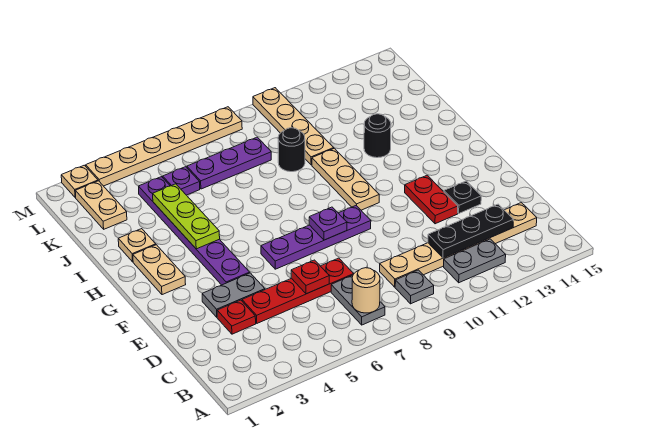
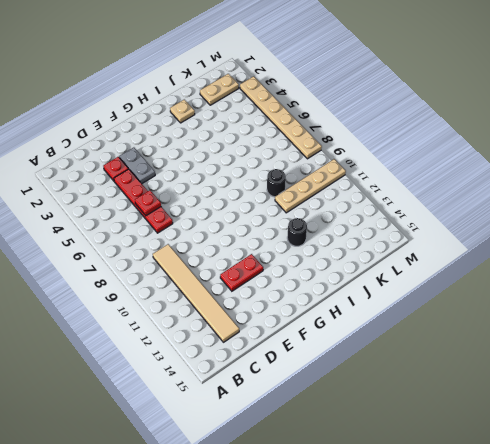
tan 1x6 tile [153,244,239,342] -> tan 1x6 plate [380,203,537,287]
none -> grey 1x2 plate [331,275,385,325]
none -> grey 1x1 plate [395,270,434,304]
none -> grey 1x2 plate [444,239,506,283]

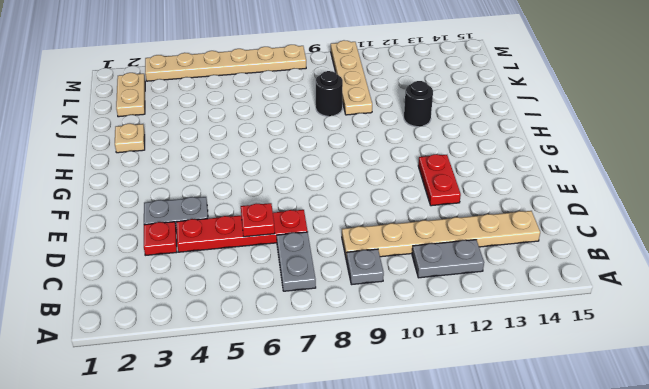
none -> black 1x1 plate [444,181,481,213]
none -> purple 1x6 plate [139,177,250,285]
none -> purple 1x4 plate [261,206,371,269]

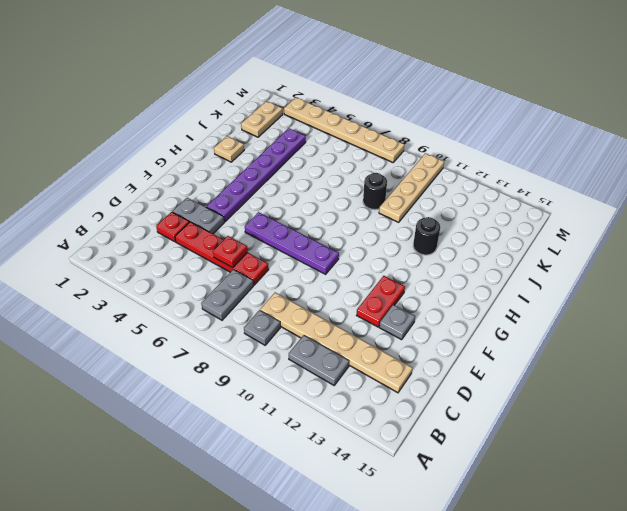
grey 1x1 plate [379,305,415,340] -> black 1x1 plate [444,181,481,213]
none -> tan 1x2 plate [133,245,186,295]
none -> tan 1x3 plate [312,148,379,210]
none -> purple 1x1 plate [163,167,200,195]

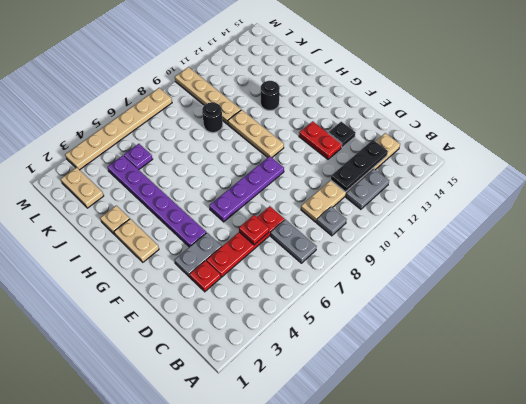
none -> purple 1x3 plate [187,137,271,189]
none -> tan 1x1 plate [61,165,98,198]
none -> tan 1x1 round brick [352,268,380,313]

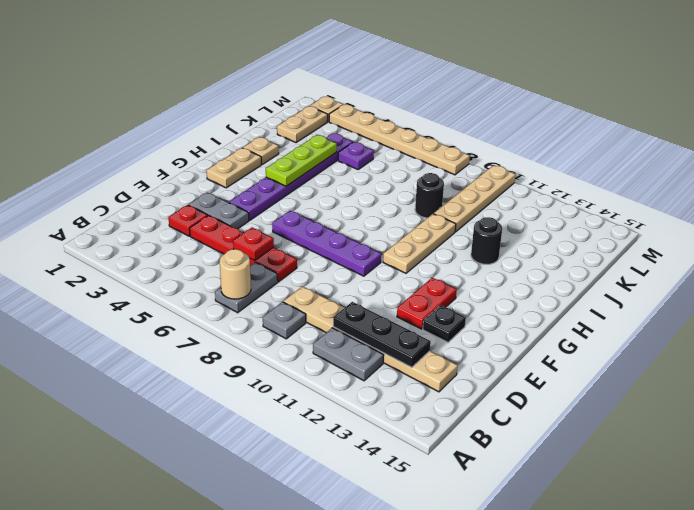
none -> purple 1x3 plate [187,137,271,189]
none -> purple 1x1 plate [309,207,347,240]

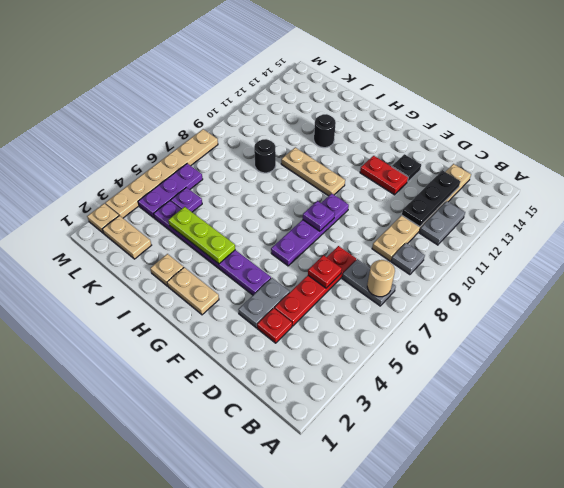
purple 1x3 plate [138,164,203,218] -> purple 1x3 plate moved to [187,137,271,189]
none -> tan 1x4 plate [253,88,334,165]

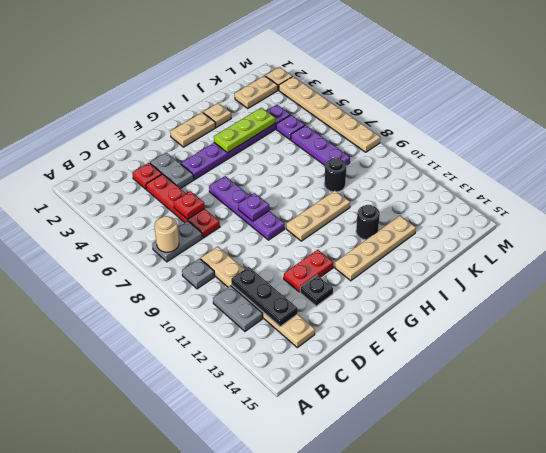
tan 1x4 plate [335,216,416,281] -> tan 1x4 plate moved to [253,88,334,165]

